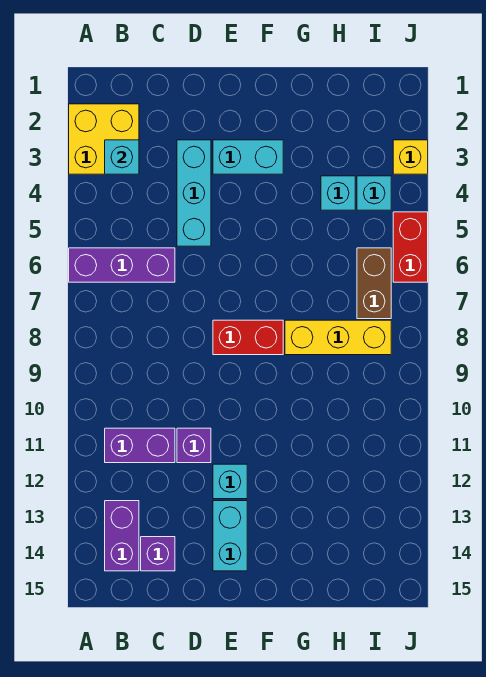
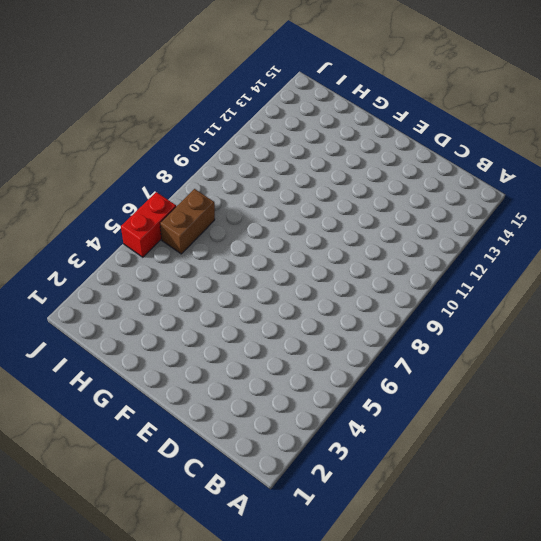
none -> yellow 2x2 brick [69,104,139,174]
none -> purple 1x3 brick [69,248,175,282]
none -> purple 1x2 brick [105,428,175,463]

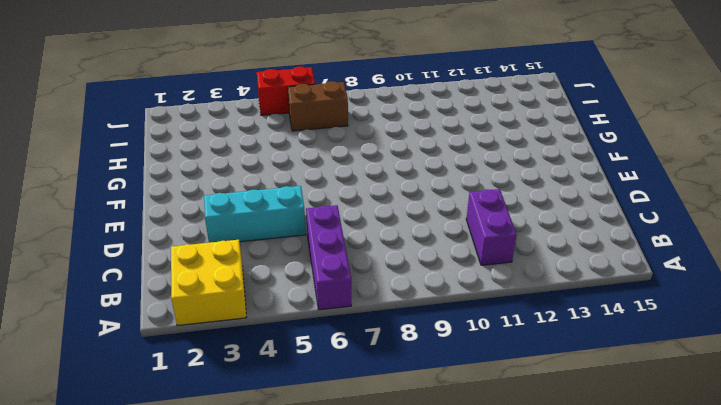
none -> purple 1x2 brick [105,501,139,571]
none -> purple 1x1 brick [141,537,175,571]
none -> purple 1x1 brick [177,428,211,463]

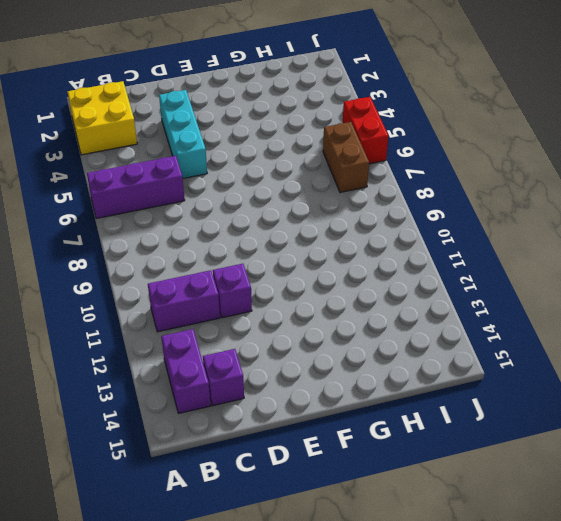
none -> cyan 1x2 brick [213,140,283,174]
none -> red 1x2 brick [213,320,283,355]
none -> cyan 1x1 brick [213,464,247,499]

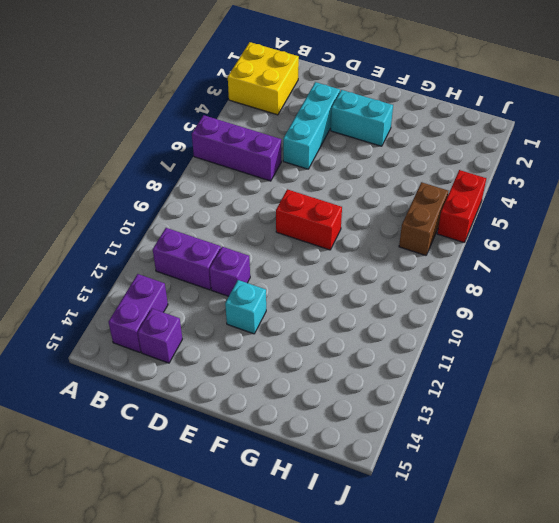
none -> cyan 1x2 brick [213,501,247,571]
none -> yellow 1x3 brick [285,320,391,355]
none -> cyan 1x1 brick [321,176,355,210]

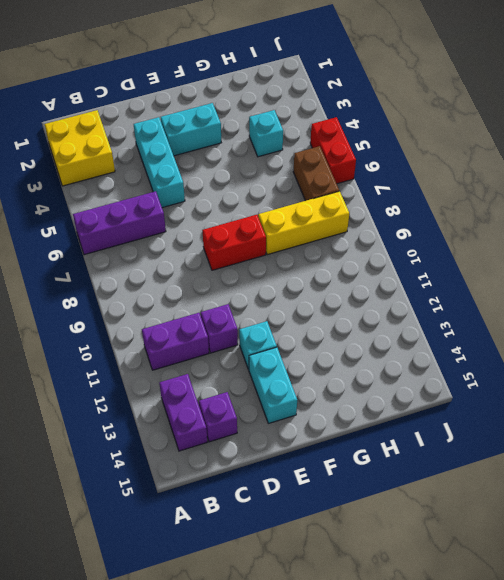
none -> cyan 1x1 brick [357,176,391,210]
none -> yellow 1x1 brick [393,140,428,174]
none -> cyan 1x1 brick [105,140,139,174]

